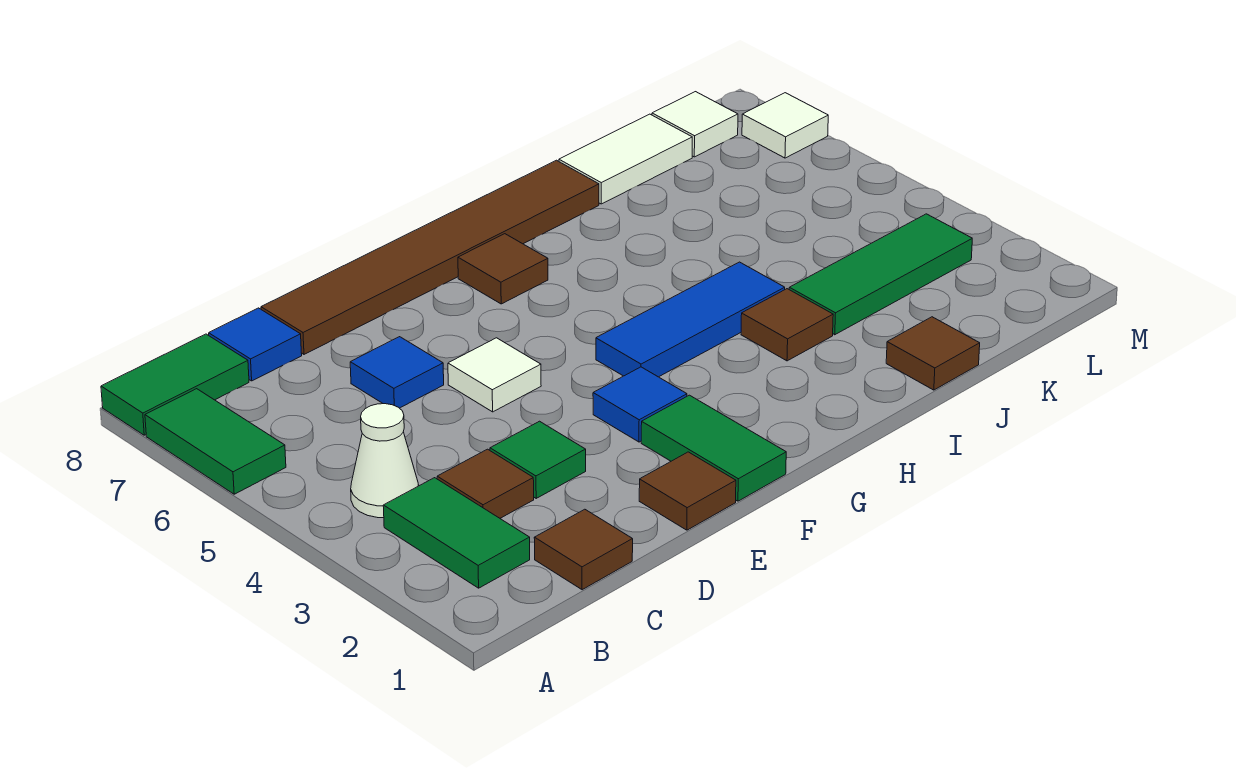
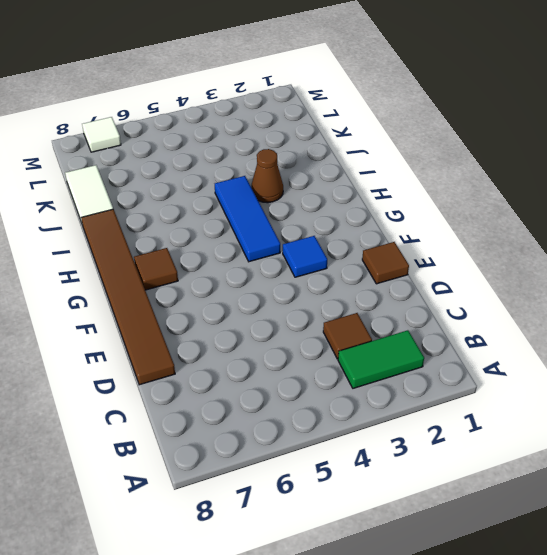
brown 1x1 cone [251,149,283,203] -> brown 1x1 tile [741,289,833,361]
none -> green 1x2 tile [145,389,286,494]
none -> green 1x2 tile [101,334,249,435]
none -> white 1x1 cone [351,404,419,518]

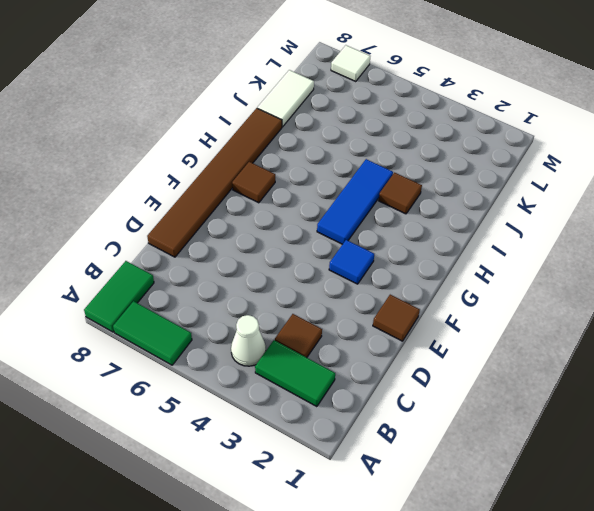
none -> brown 1x1 tile [534,509,633,590]
none -> blue 1x1 tile [209,308,302,381]
none -> green 1x1 tile [490,421,586,498]

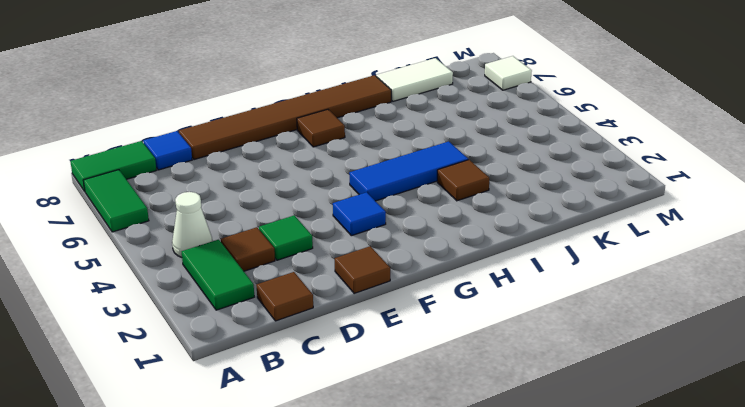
none -> blue 1x1 tile [350,337,444,408]
none -> white 1x1 tile [448,338,541,412]
none -> green 1x2 tile [641,395,786,501]

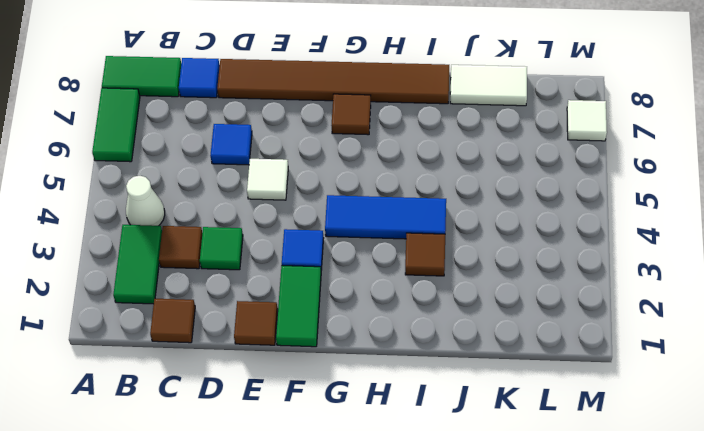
none -> brown 1x1 tile [886,317,980,390]
none -> green 1x3 tile [789,214,972,335]
none -> white 1x1 tile [652,92,738,157]

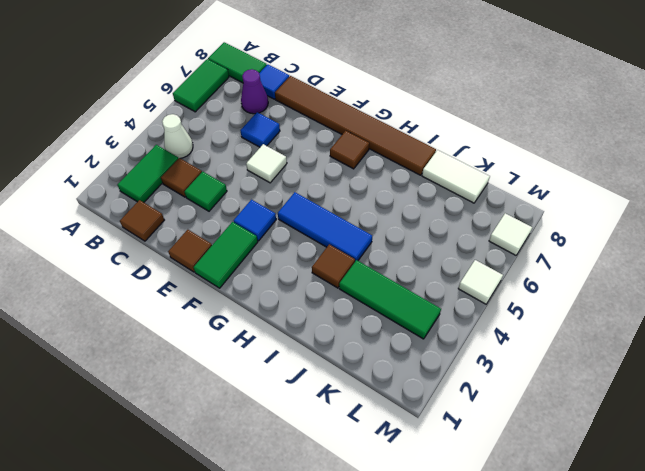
purple 1x1 cone [241,69,268,114] -> none
white 1x1 tile [458,260,503,304] -> white 1x1 tile moved to [652,92,738,157]
none -> brown 1x1 tile [886,317,980,390]

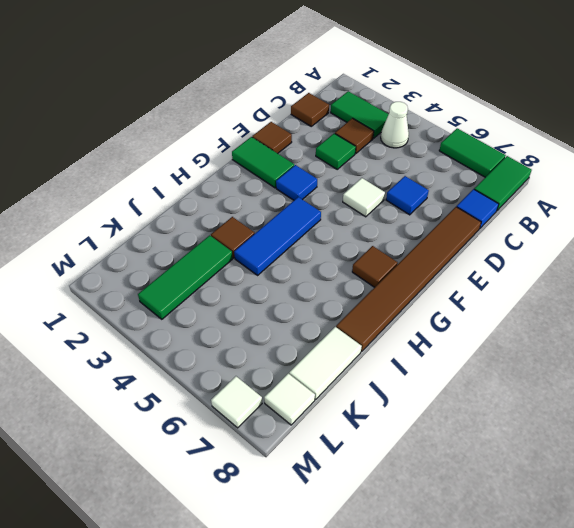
none -> brown 1x1 tile [886,317,980,390]

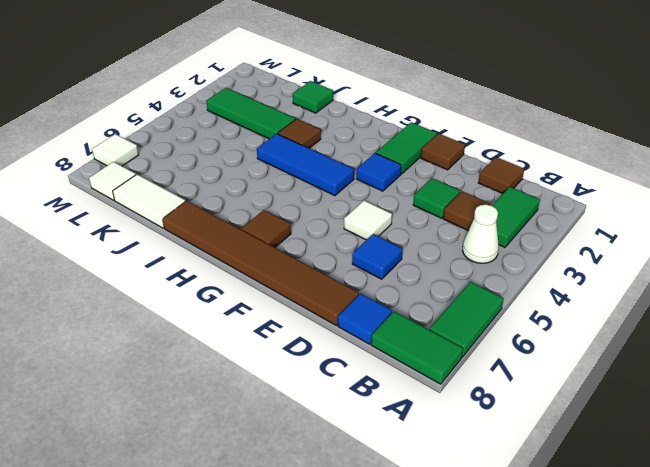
green 1x1 tile [293,81,333,113] -> brown 1x1 tile [886,317,980,390]

